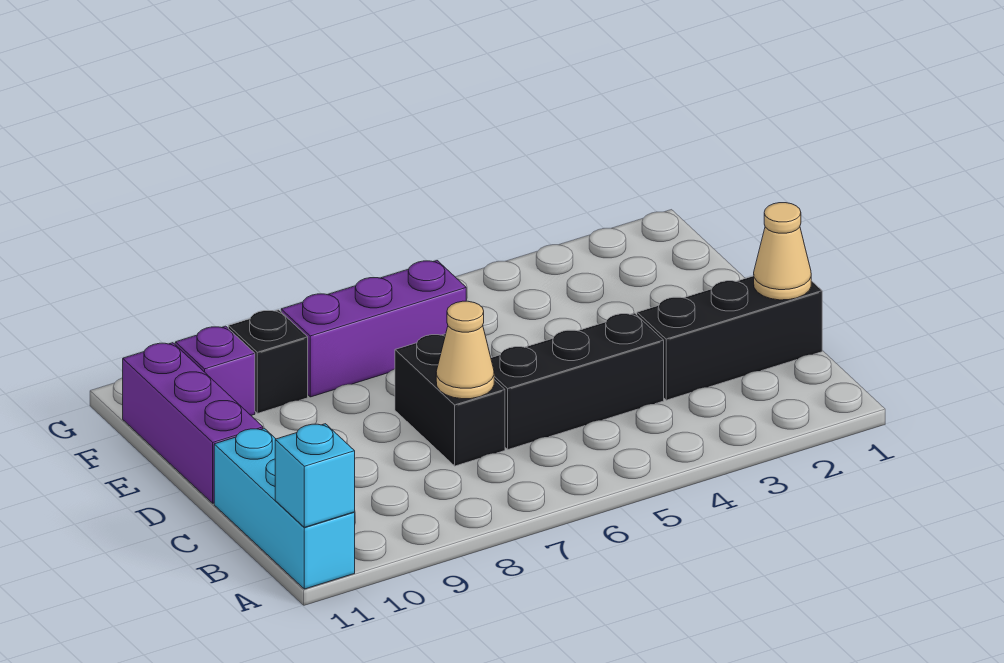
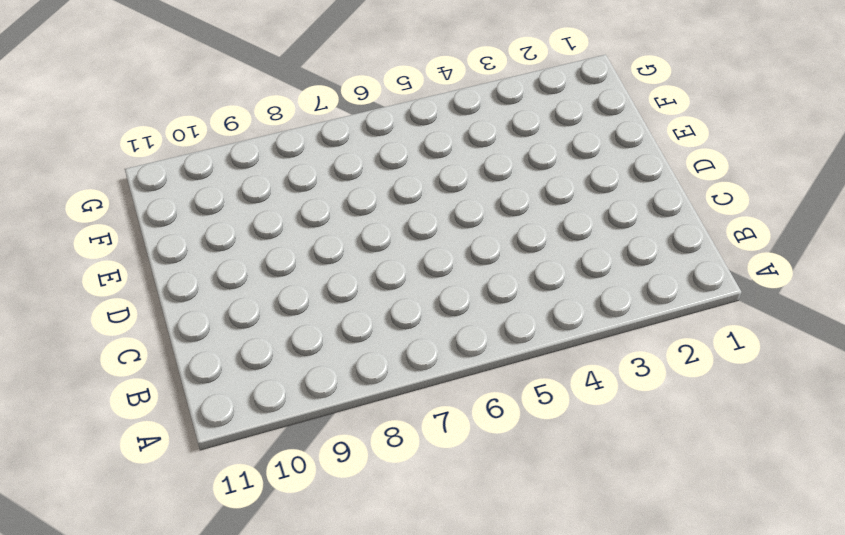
none -> cyan 1x3 brick [214,428,355,589]
none -> black 1x3 brick [637,276,822,400]

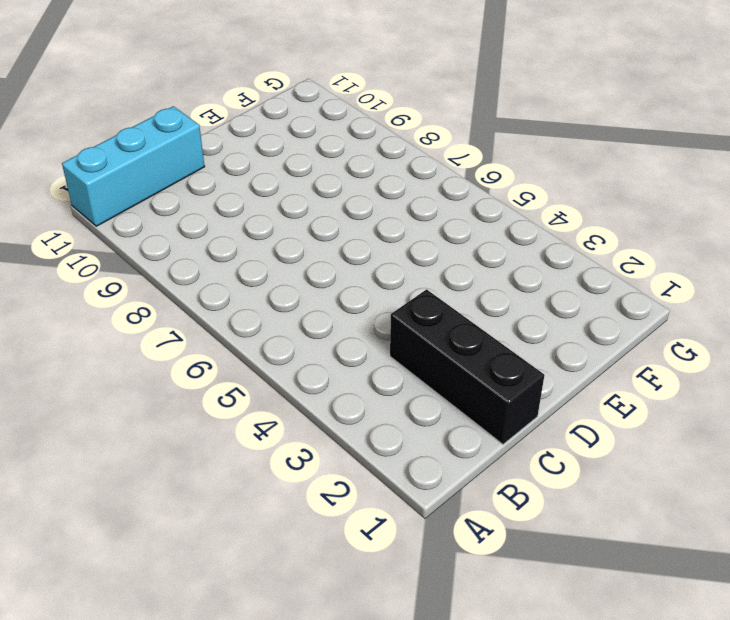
none -> black 1x3 brick [491,313,664,449]
none -> black 1x2 brick [395,334,505,466]

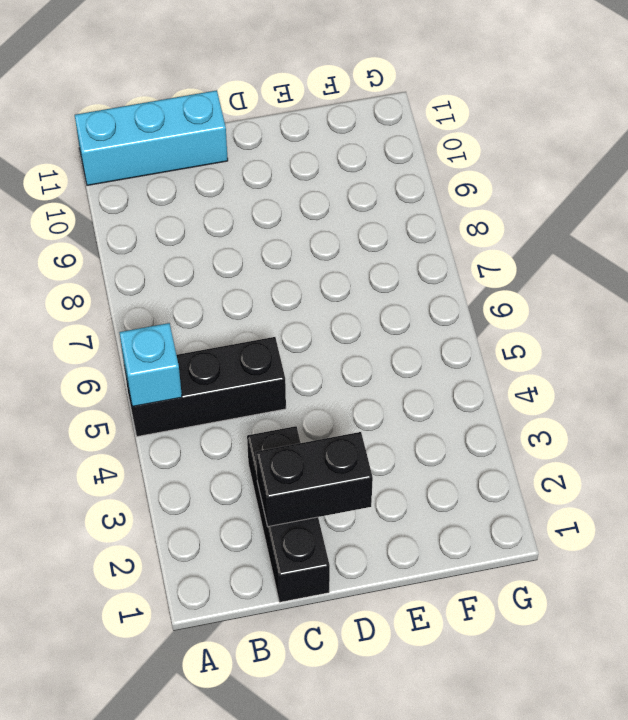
black 1x3 brick [124,337,286,437] -> black 1x3 brick turned to [491,313,664,449]
cyan 1x1 brick [119,323,182,407] -> cyan 1x1 brick moved to [275,424,355,527]
black 1x2 brick [256,432,373,526] -> black 1x2 brick moved to [395,334,505,466]
none -> purple 1x3 brick [123,343,263,503]
none -> purple 1x3 brick [281,261,466,397]

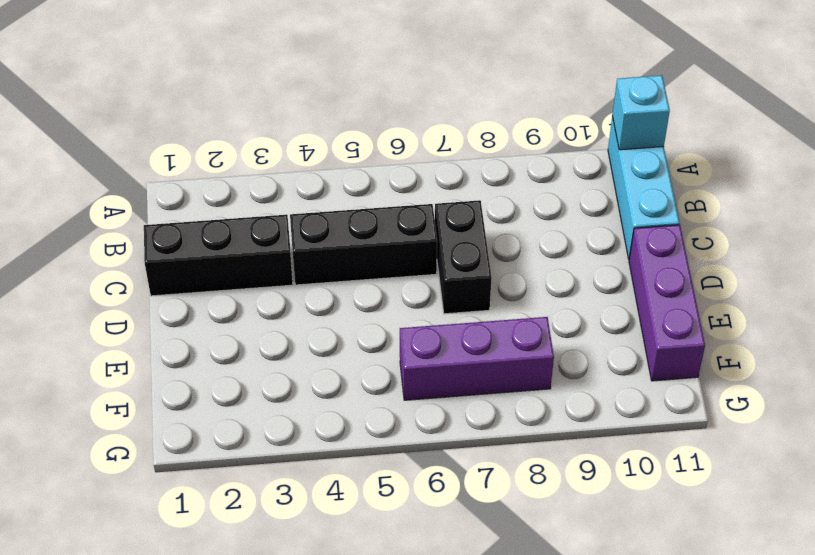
none -> black 1x1 brick [228,310,308,413]
none -> purple 1x1 brick [175,326,255,415]

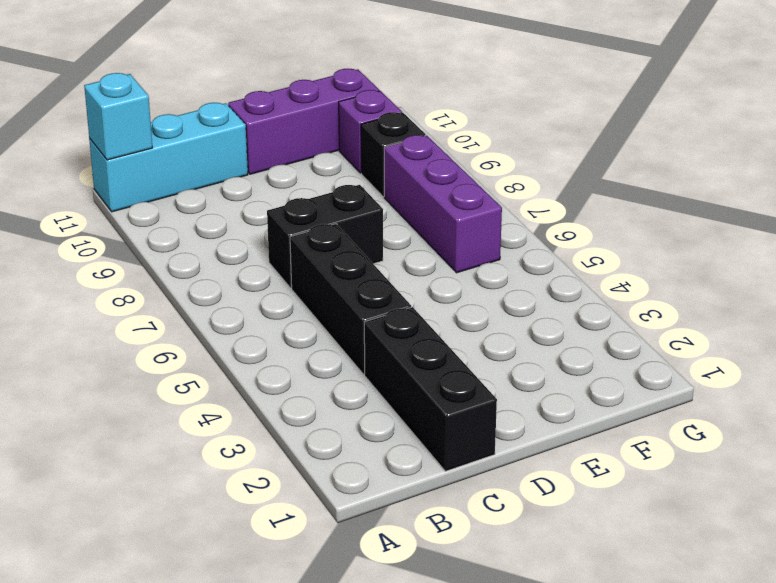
none -> tan 1x1 cone [754,203,811,300]
none -> tan 1x1 cone [436,301,494,399]

